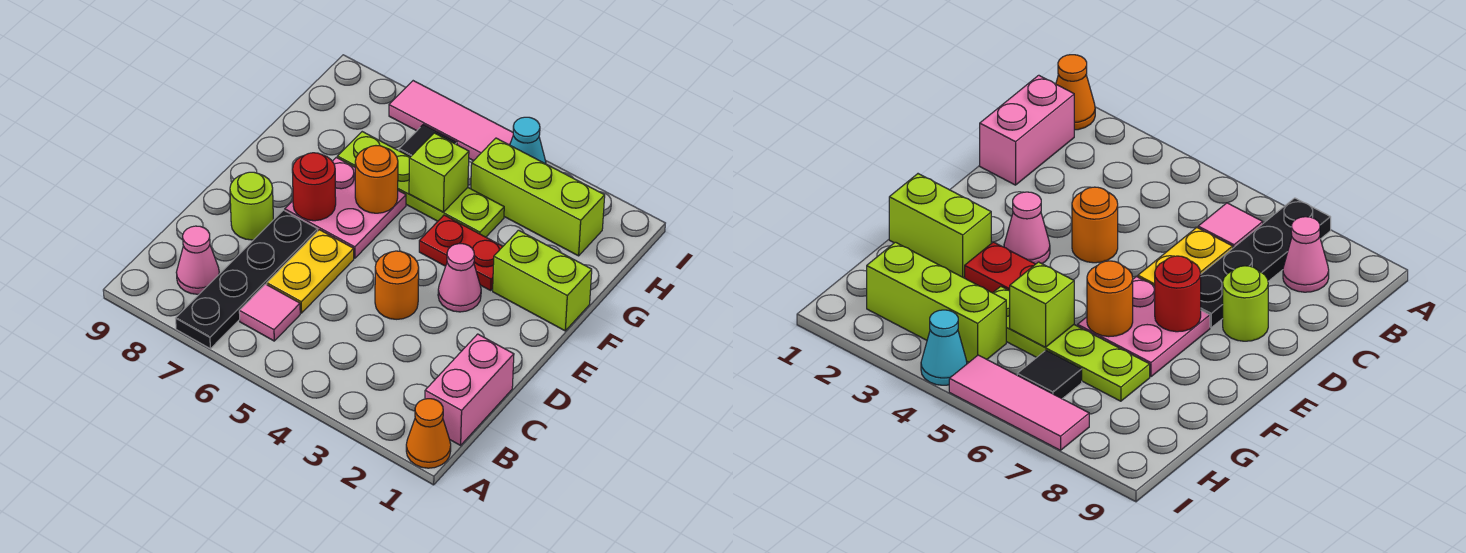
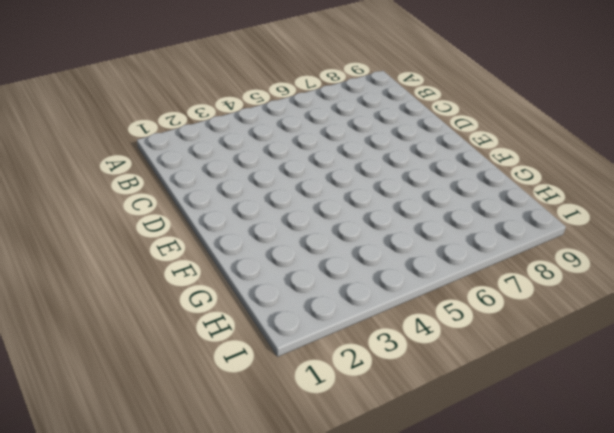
none -> orange 1x1 cone [406,399,451,468]
none -> black 1x4 plate [176,210,318,349]
none -> pink 1x2 brick [425,334,514,445]

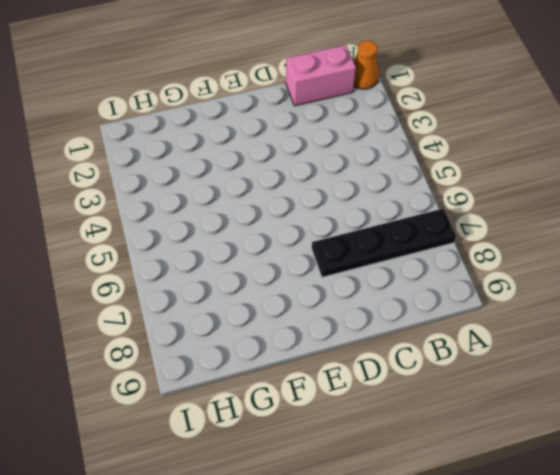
none -> pink 1x1 tile [239,284,300,341]
none -> pink 1x1 cone [176,226,219,294]
none -> yellow 1x2 plate [267,230,354,313]

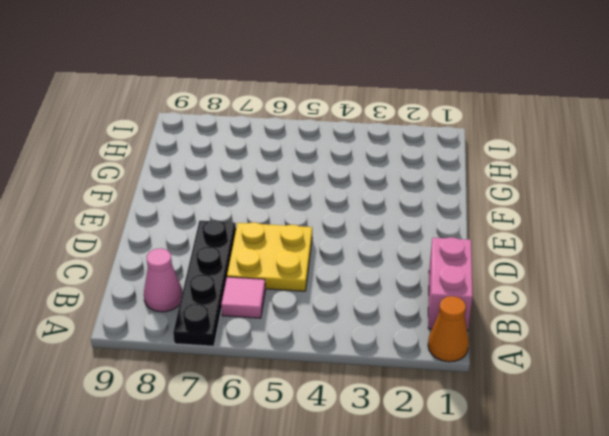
yellow 2x2 plate [227,222,312,291] -> yellow 1x2 plate [267,230,354,313]
none -> orange 1x1 round brick [375,251,419,319]
none -> lime 1x1 round brick [230,172,273,240]
none -> pink 1x1 cone [438,244,481,312]

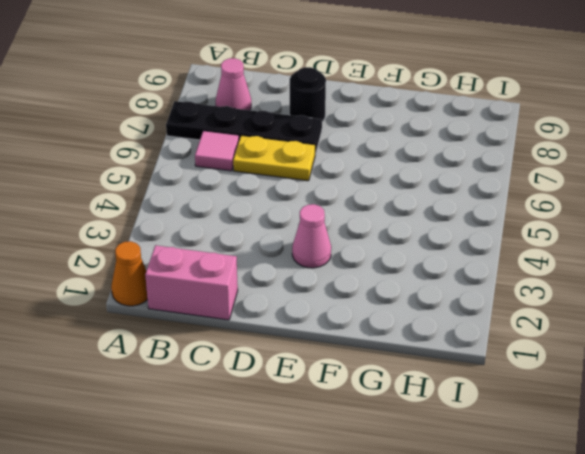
black 1x1 round brick [290,67,326,122] -> lime 1x1 round brick [230,172,273,240]
none -> orange 1x1 round brick [375,251,419,319]
none -> pink 2x2 plate [285,157,406,258]
none -> lime 1x2 brick [493,230,592,331]

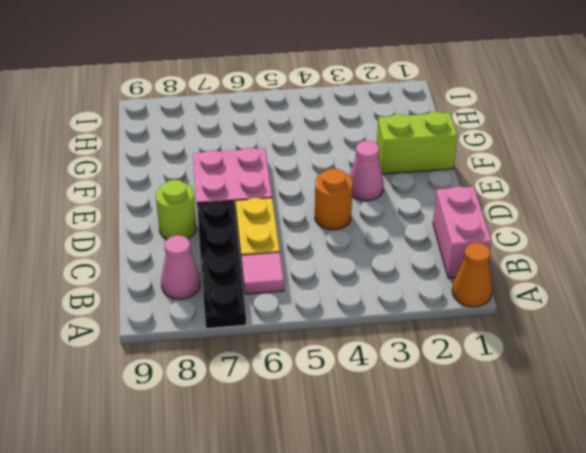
none -> red 1x2 plate [419,215,503,290]
none -> lime 1x4 plate [337,132,504,237]
none -> lime 1x3 brick [471,138,605,256]

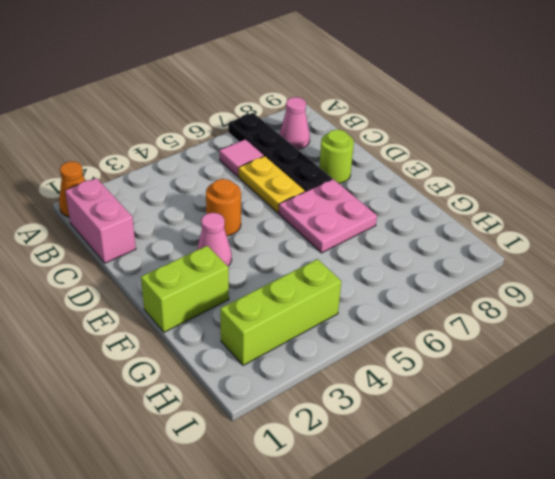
none -> red 1x2 plate [419,215,503,290]
none -> lime 1x4 plate [337,132,504,237]
none -> black 1x1 tile [399,125,457,157]

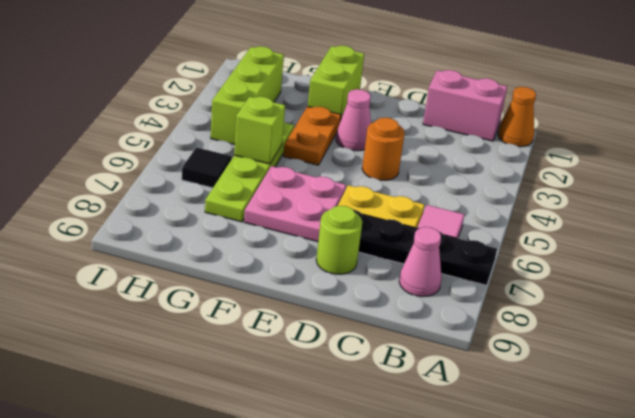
orange 1x2 plate [283,106,341,165] -> red 1x2 plate [419,215,503,290]
none -> cyan 1x1 cone [510,117,546,164]
none -> pink 1x3 tile [389,81,513,161]
none -> red 1x1 round brick [292,153,336,221]

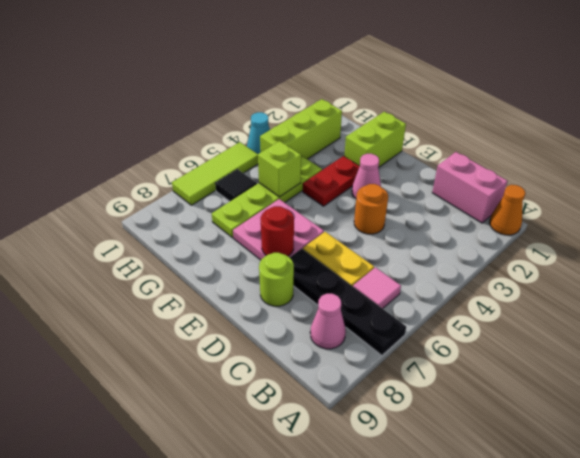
lime 1x3 tile [172,142,258,205] -> pink 1x3 tile [389,81,513,161]
none -> orange 1x1 round brick [355,146,398,213]

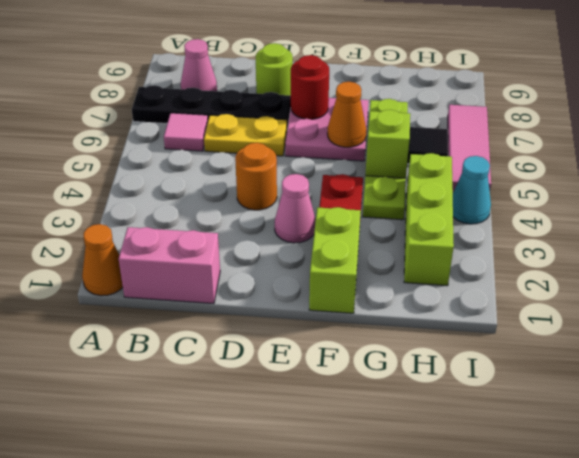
orange 1x1 cone [327,82,366,147] -> orange 1x1 round brick [355,146,398,213]

